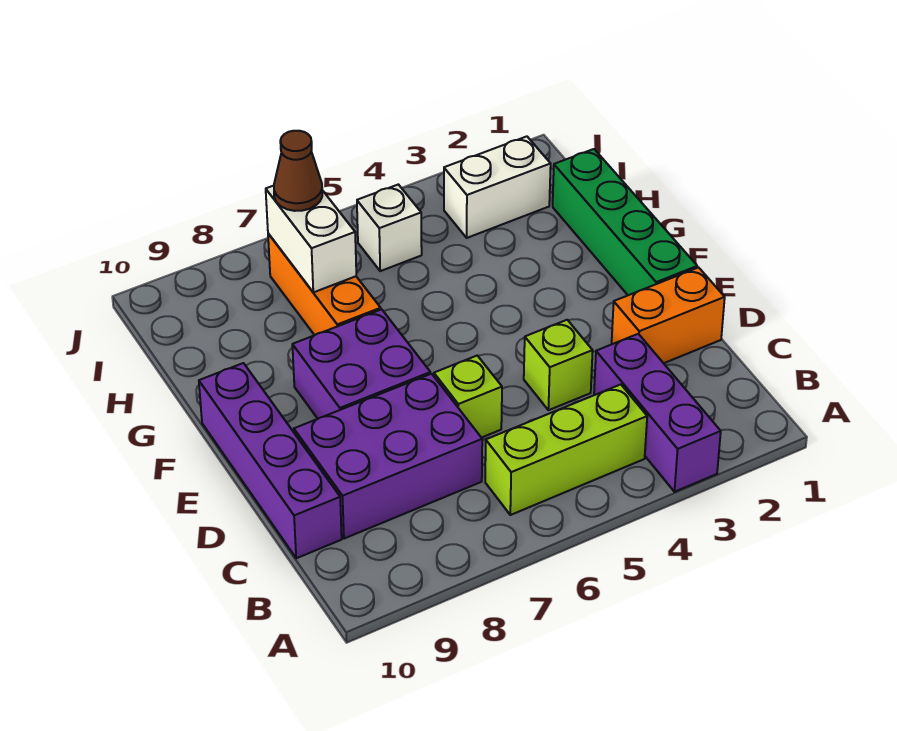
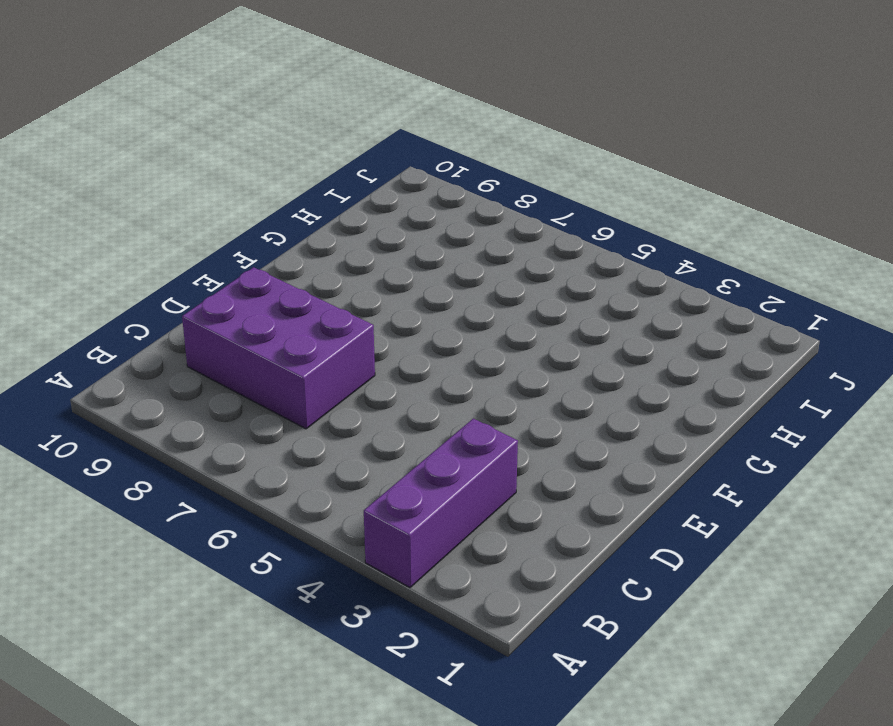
none -> lime 1x3 brick [485,385,647,515]
none -> purple 1x4 brick [199,363,342,558]
none -> orange 1x2 brick [612,268,725,363]

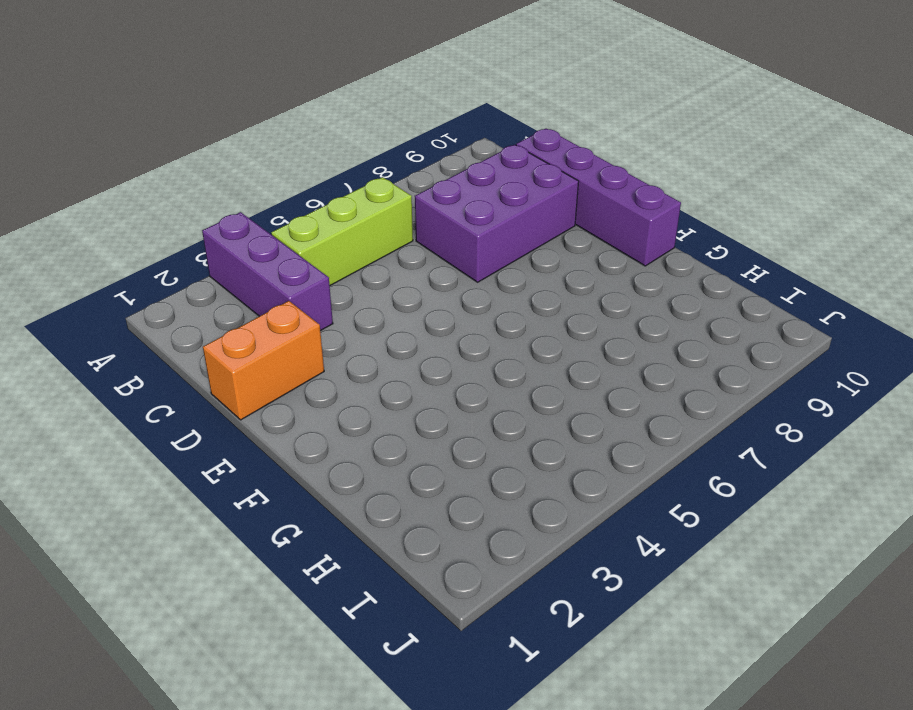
none -> lime 1x1 brick [524,320,593,410]
none -> lime 1x1 brick [434,356,502,438]
none -> green 1x4 brick [553,149,697,295]

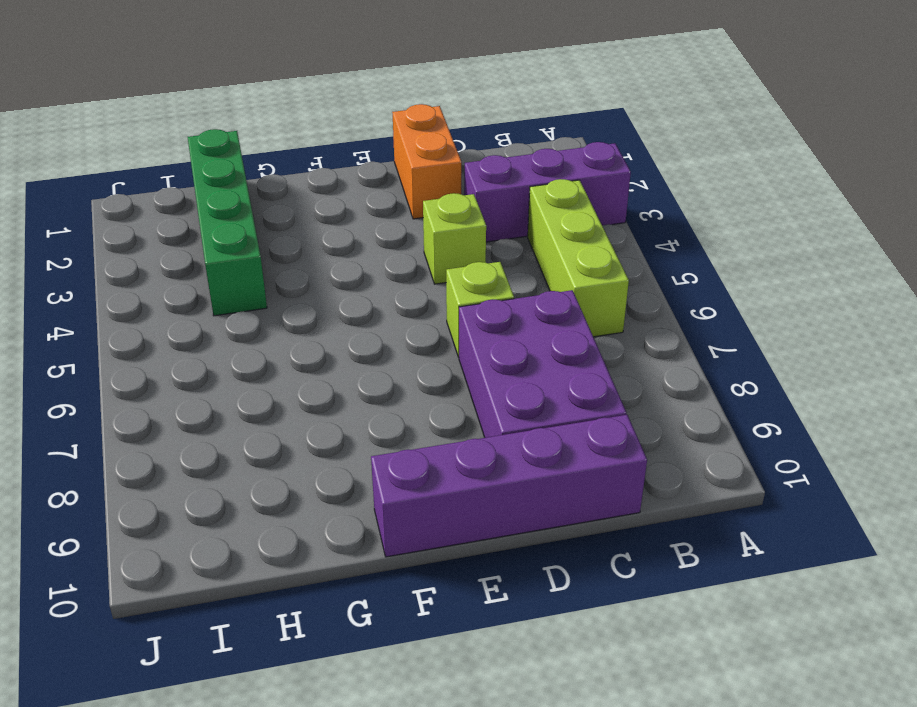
green 1x4 brick [188,129,267,316] -> green 1x4 brick turned to [553,149,697,295]
none -> purple 2x2 brick [292,309,430,419]
none -> orange 1x3 brick [268,234,381,335]
none -> white 1x2 brick [444,136,551,238]

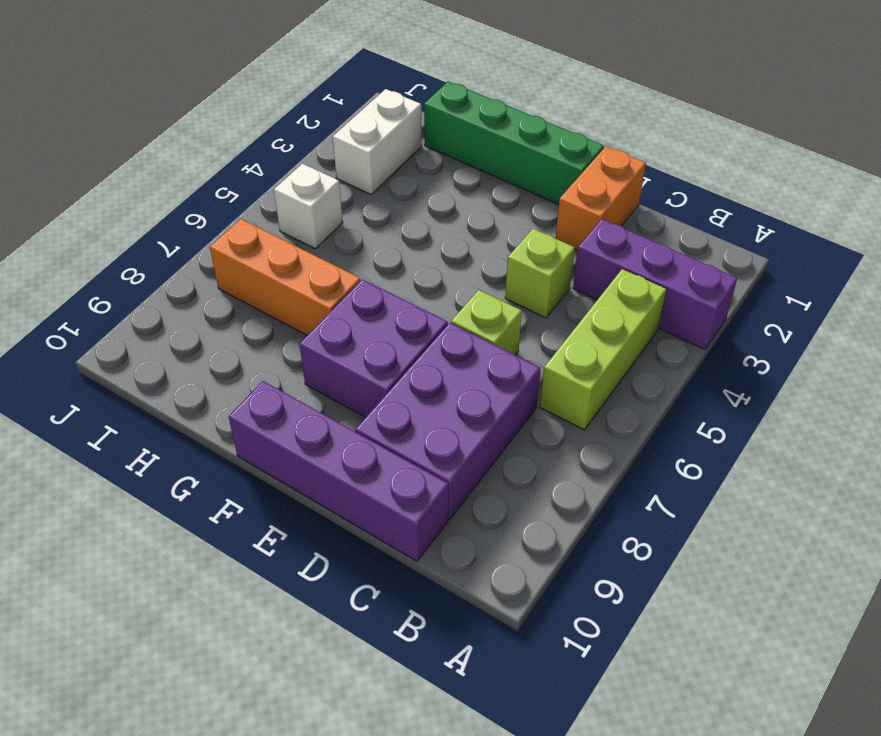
none -> white 1x2 brick [266,186,356,292]
none -> brown 1x1 cone [274,131,322,211]

